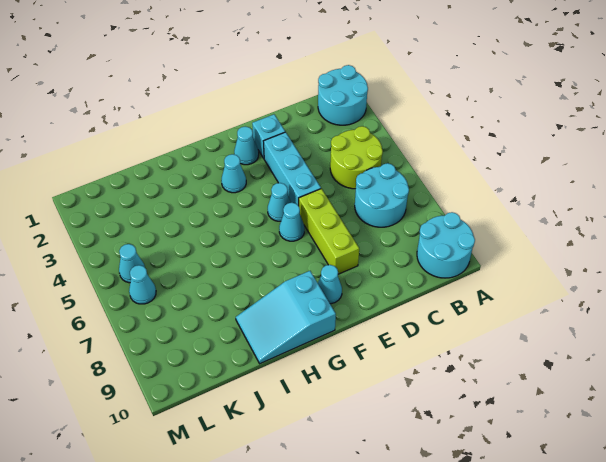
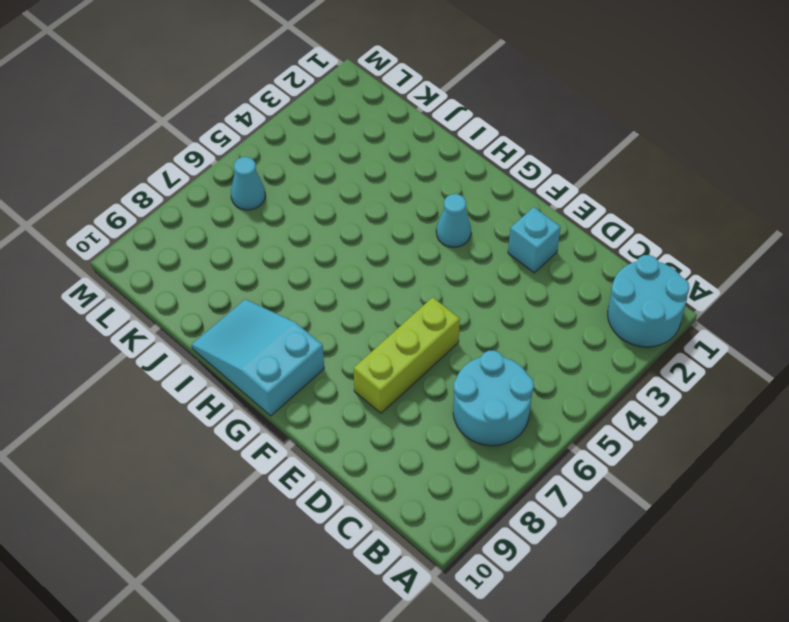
none -> cyan 2x2 round brick [417,212,475,278]
none -> lime 2x2 round brick [330,126,383,189]
none -> cyan 1x3 brick [264,132,321,206]

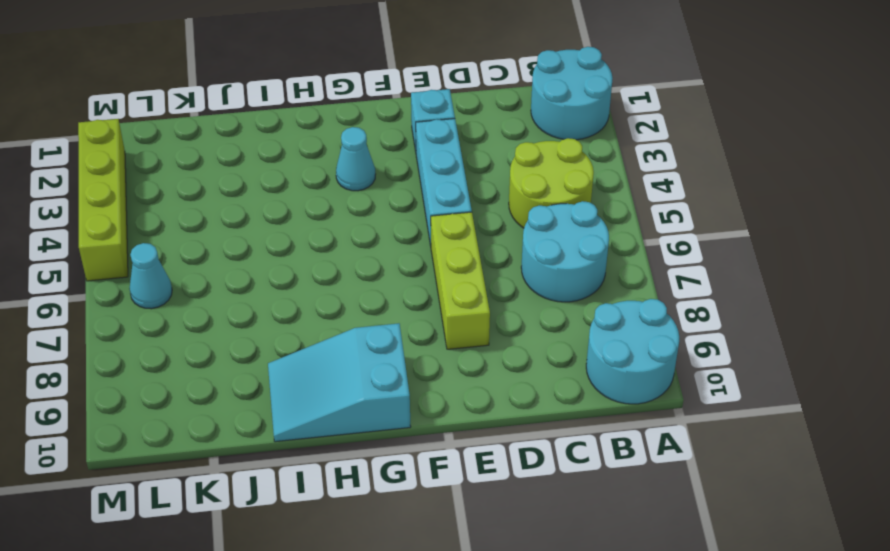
lime 1x4 brick [78,119,128,281] -> none
none -> cyan 1x1 cone [234,127,259,165]
none -> cyan 1x1 cone [268,183,291,221]
none -> cyan 1x1 cone [279,203,305,241]

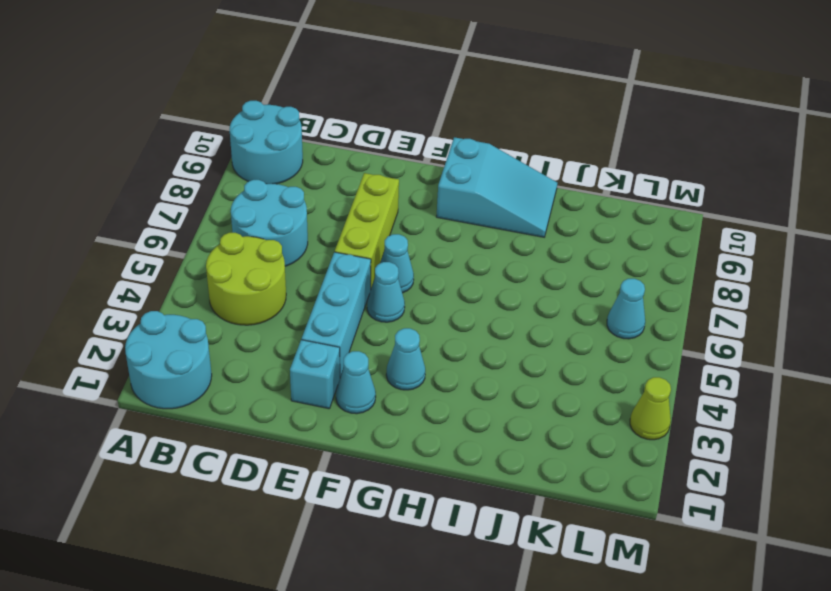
lime 1x1 cone [630,377,671,440] -> none
none -> cyan 1x1 cone [318,265,342,304]
none -> cyan 1x1 cone [119,244,145,283]

